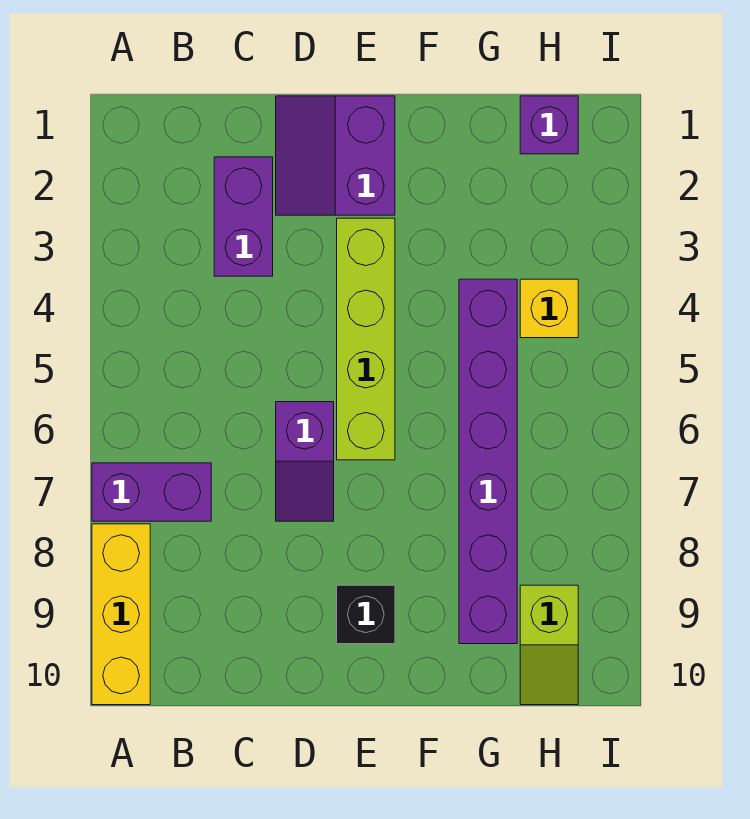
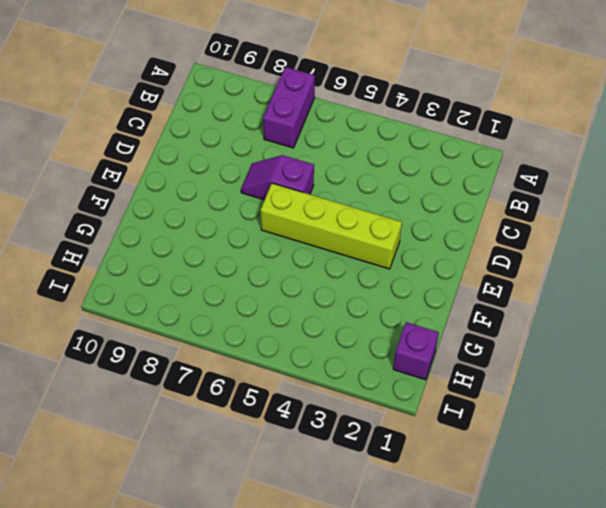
none -> yellow 1x3 brick [92,524,150,705]
none -> purple 1x2 brick [214,157,273,276]

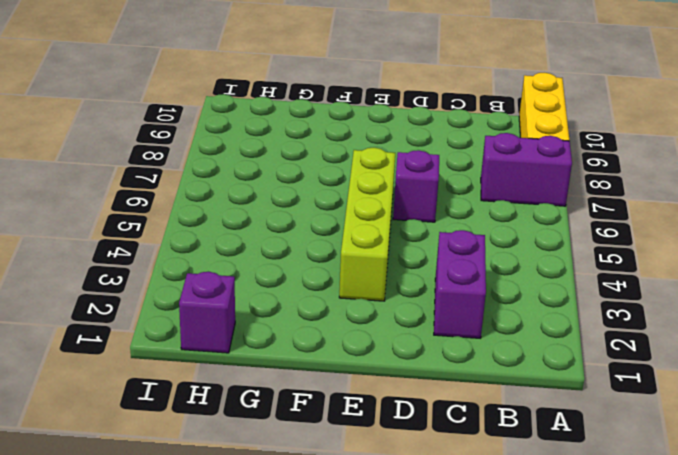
none -> purple 2x2 slope [276,96,395,215]
none -> black 1x1 brick [337,585,395,644]

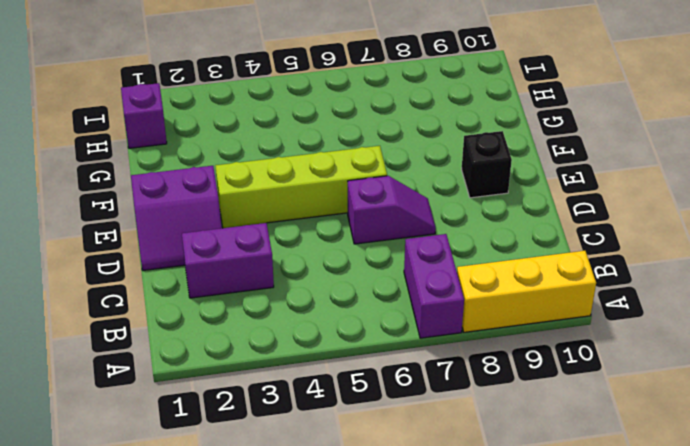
none -> purple 1x6 brick [459,279,517,644]
none -> yellow 1x1 brick [520,279,578,338]

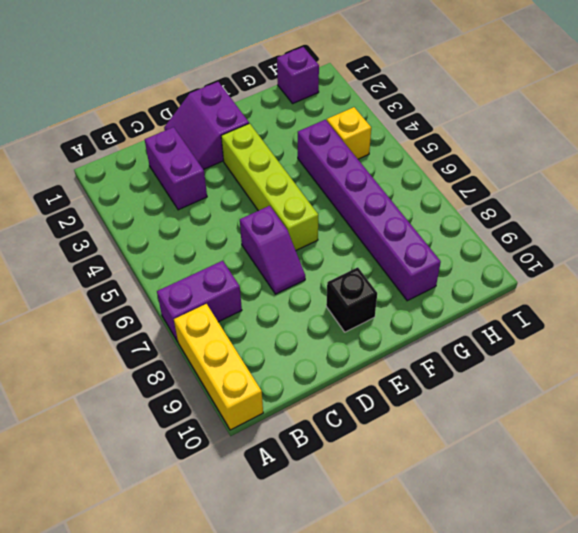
none -> lime 1x2 slope [520,585,578,705]

